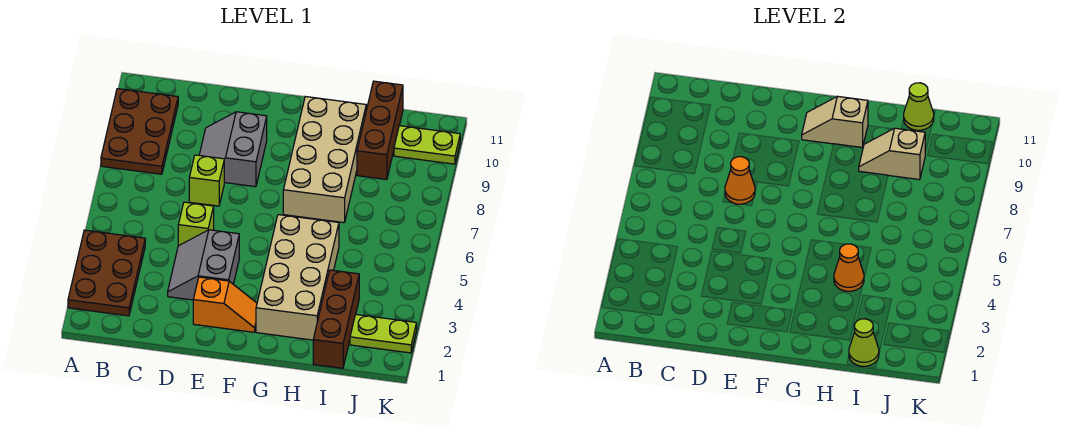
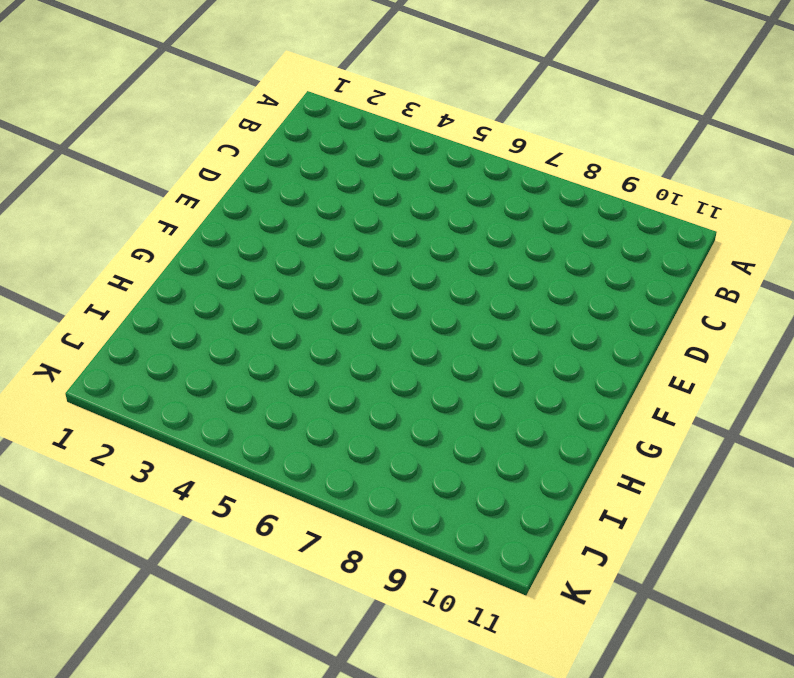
none -> brown 2x3 plate [68,230,145,316]
none -> brown 2x3 plate [101,89,178,174]
none -> grey 2x2 slope [168,230,239,300]

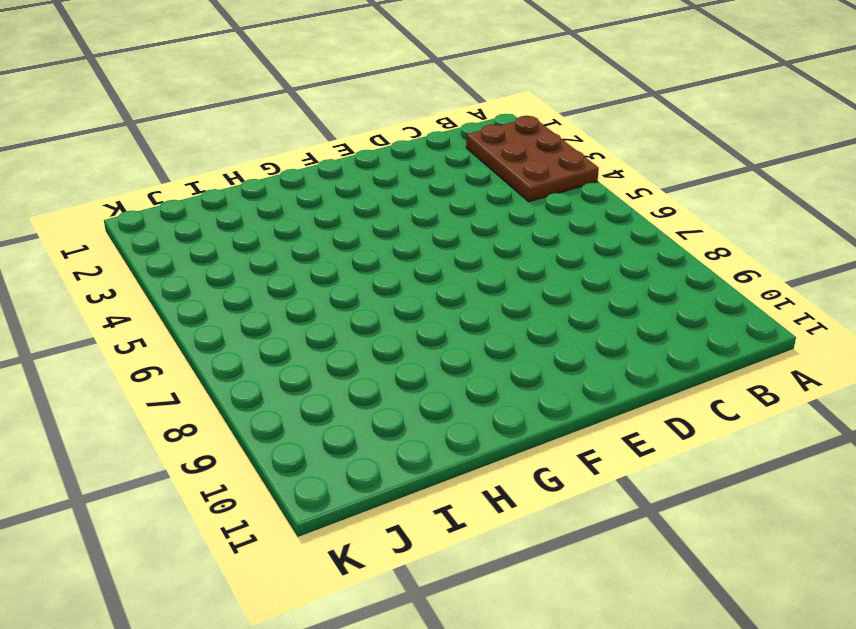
none -> brown 2x3 plate [101,89,178,174]
none -> grey 2x2 slope [168,230,239,300]
none -> lime 1x1 brick [178,202,214,246]

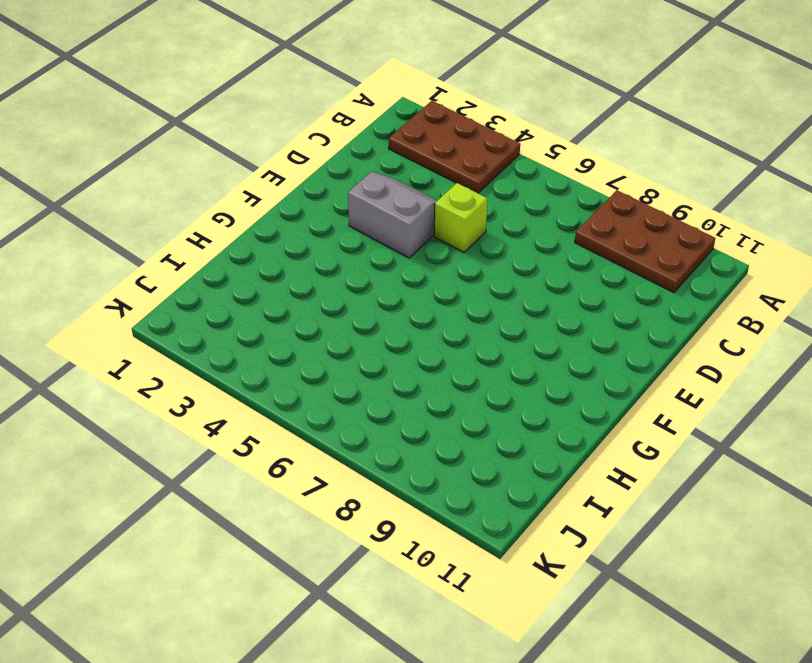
none -> lime 1x1 brick [189,155,224,206]
none -> grey 2x2 slope [199,112,267,187]
none -> orange 1x2 slope [193,277,257,332]

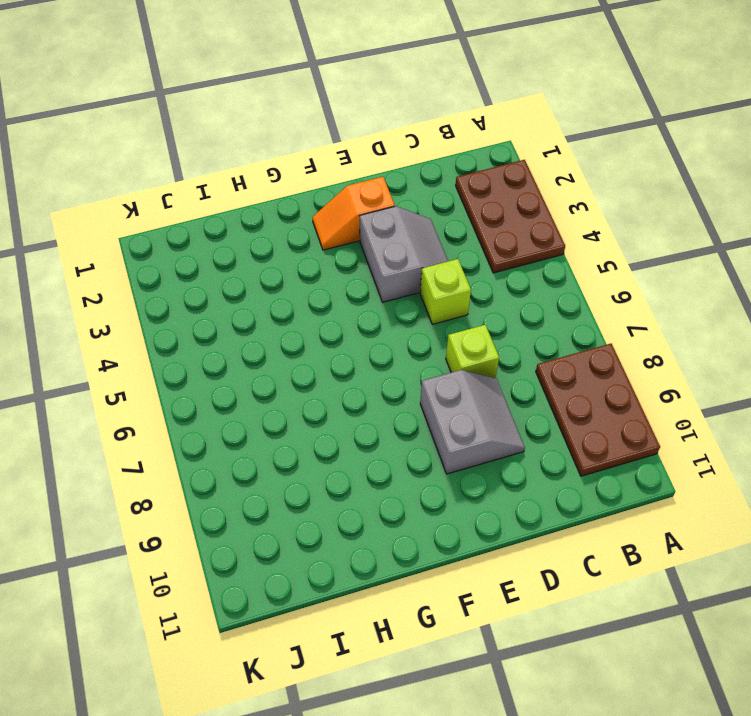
none -> tan 2x4 brick [256,215,339,340]
none -> tan 2x4 brick [283,97,366,223]
none -> brown 1x3 brick [313,270,359,368]

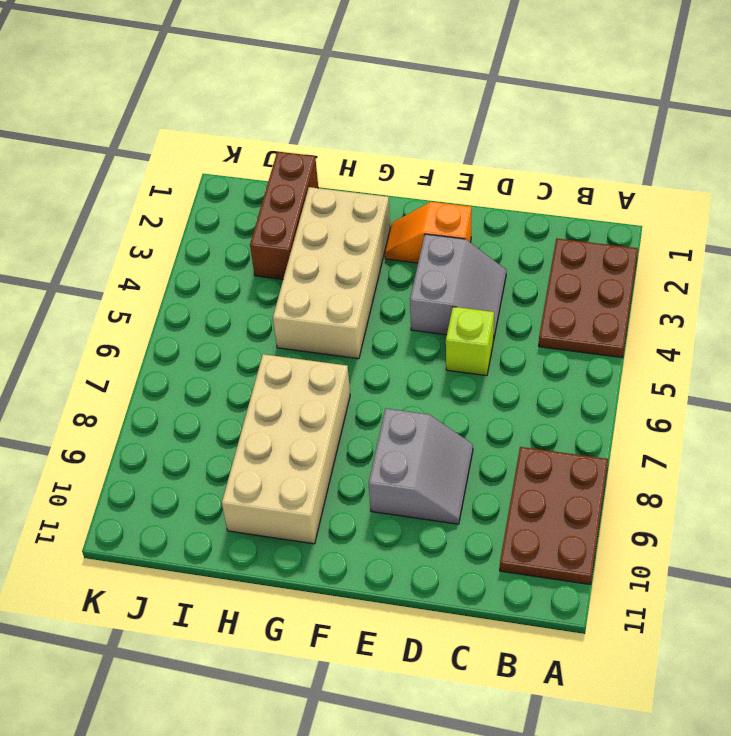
none -> lime 1x1 brick [189,155,224,206]
none -> brown 1x3 brick [357,81,403,180]
none -> lime 1x2 plate [350,314,417,353]

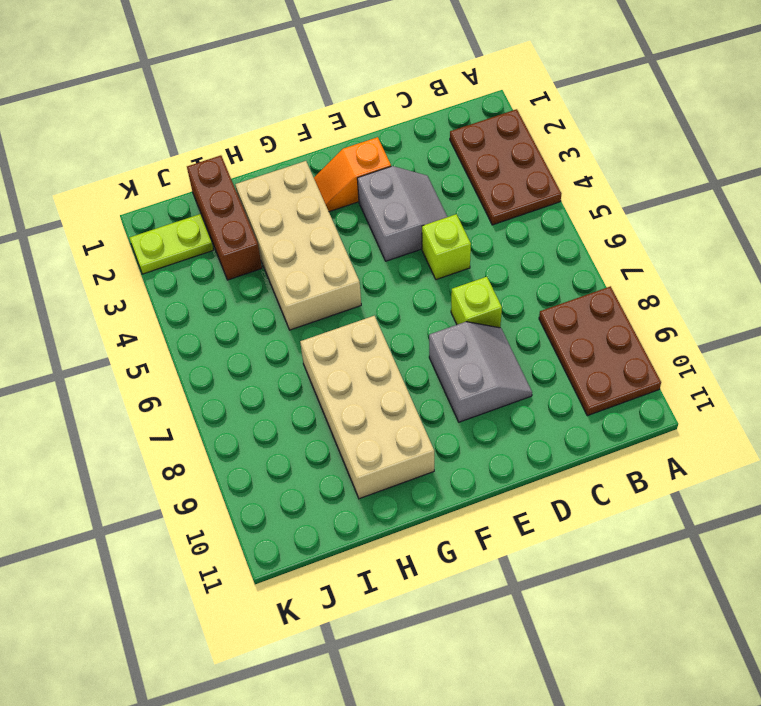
none -> brown 1x3 brick [357,81,403,180]
none -> lime 1x2 plate [394,126,460,164]
none -> orange 1x1 cone [725,157,755,204]

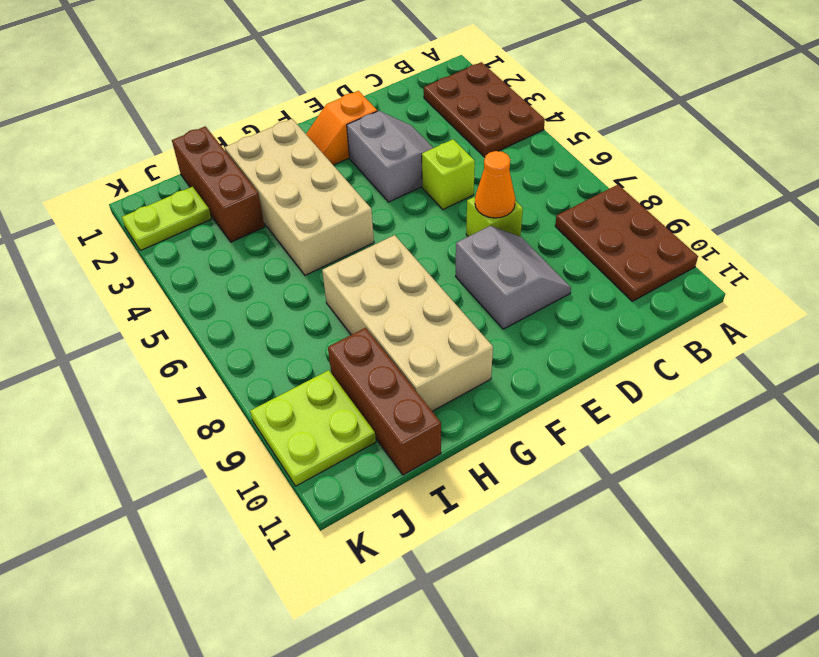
lime 2x2 plate [250,370,376,486] -> lime 1x2 plate [394,126,460,164]
none -> tan 1x2 slope [802,96,868,147]
none -> orange 1x1 cone [834,244,864,291]
none -> tan 1x2 slope [859,128,925,180]

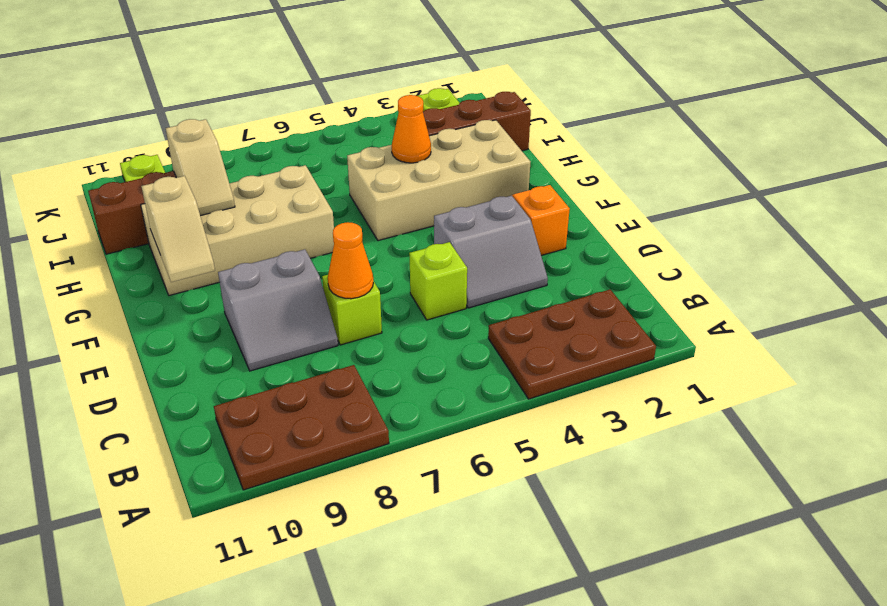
none -> lime 1x1 cone [849,319,879,366]
none -> lime 1x1 cone [904,83,934,130]

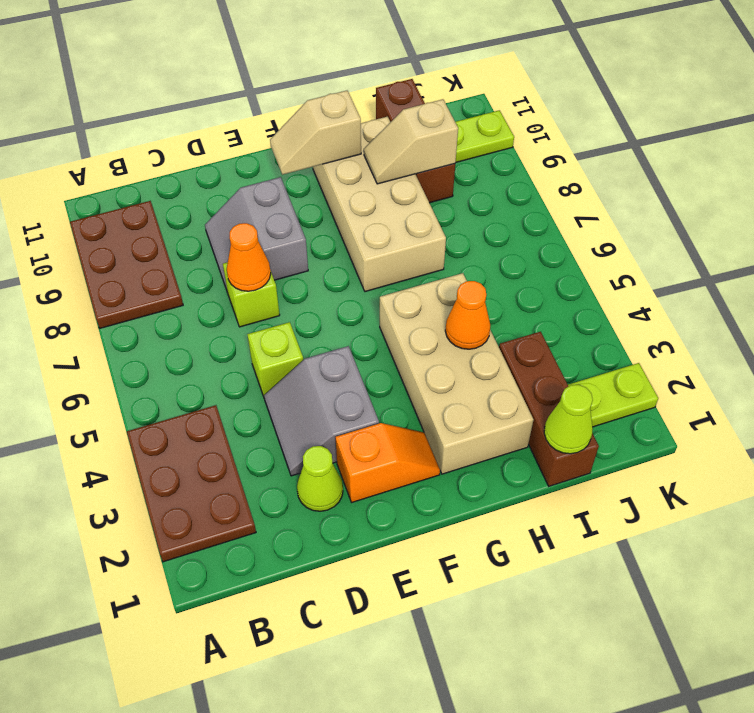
lime 1x1 cone [297,446,343,511] -> lime 1x1 cone moved to [904,83,934,130]

